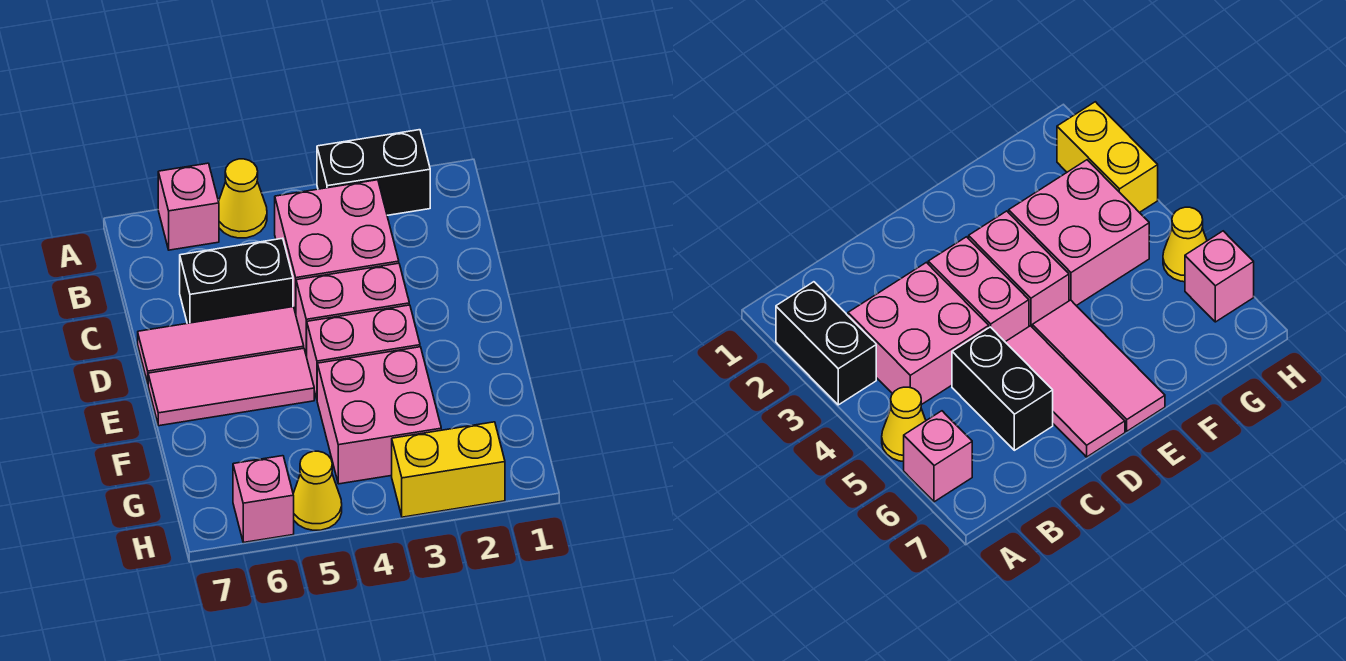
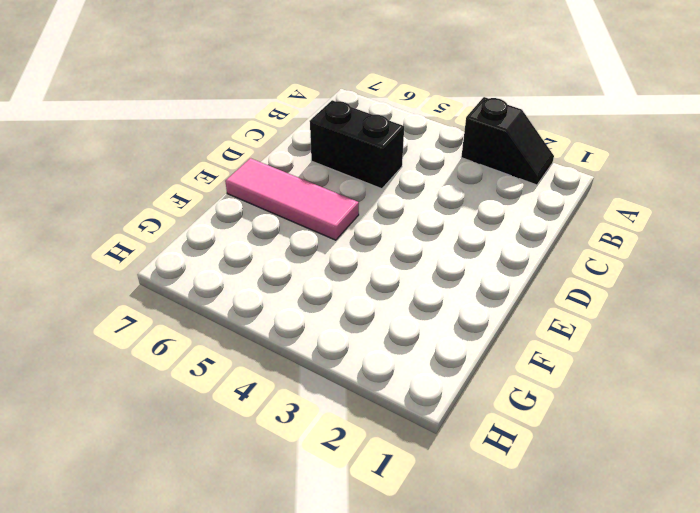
black 1x2 slope [461,97,554,185] -> black 1x2 brick [317,130,430,215]
none -> yellow 1x1 cone [219,159,267,238]
none -> pink 1x1 brick [158,163,219,250]
none -> pink 2x2 brick [275,180,399,314]

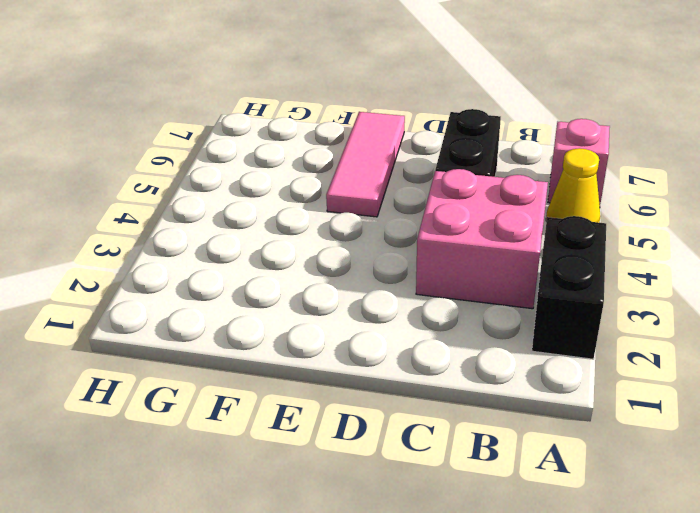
none -> pink 1x2 brick [296,263,409,357]
none -> pink 1x3 tile [138,307,304,383]
none -> pink 1x2 brick [307,305,420,399]

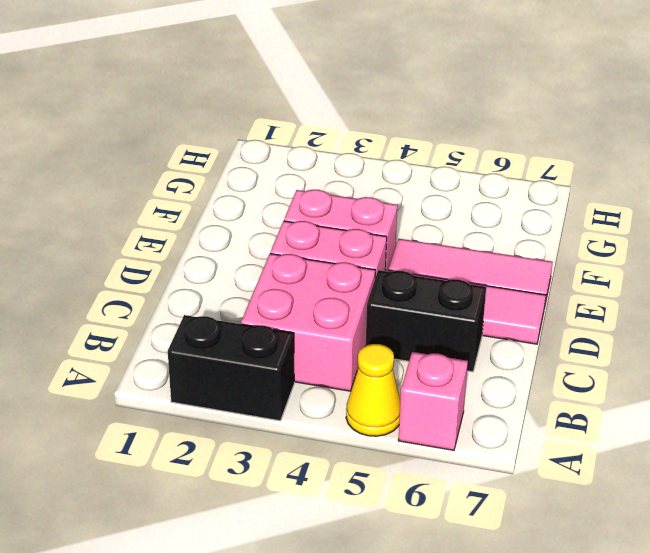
none -> pink 2x2 brick [317,347,441,484]
none -> yellow 1x2 brick [392,422,505,517]
none -> yellow 1x1 cone [293,451,342,530]

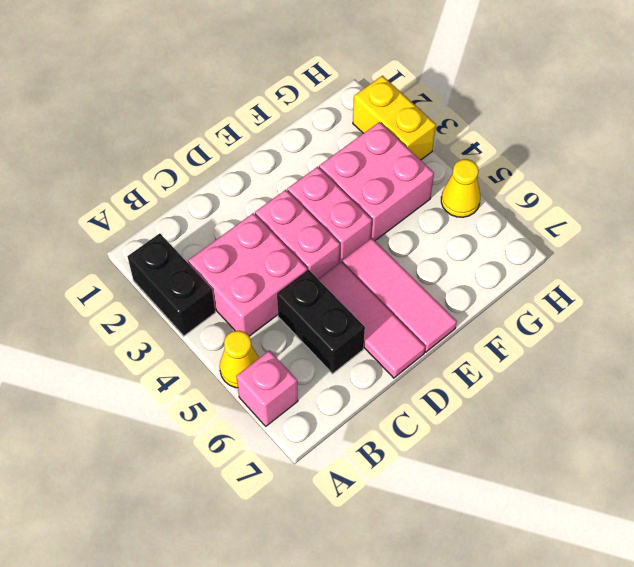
none -> pink 1x1 brick [233,456,294,543]

